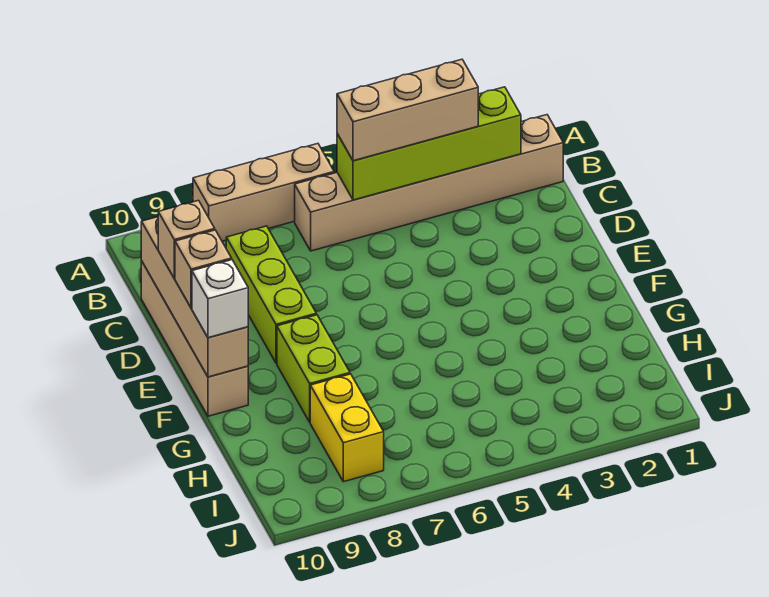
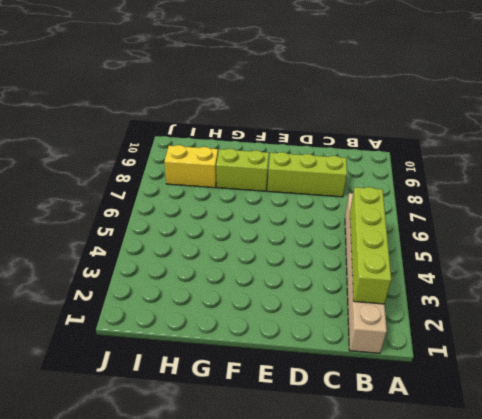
none -> tan 1x3 brick [193,144,334,241]
none -> tan 1x4 brick [141,261,248,416]
none -> tan 1x4 brick [141,217,248,377]

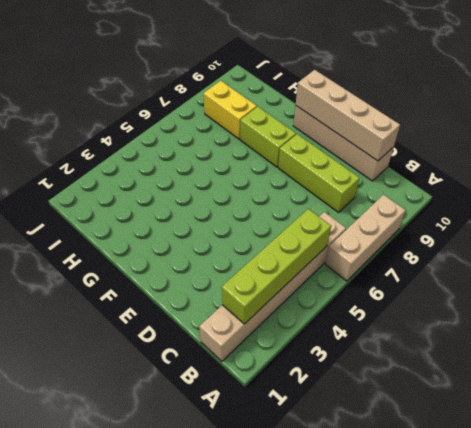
none -> tan 1x3 brick [337,59,478,161]
none -> tan 1x1 brick [158,201,215,278]
none -> tan 1x1 brick [175,230,232,308]

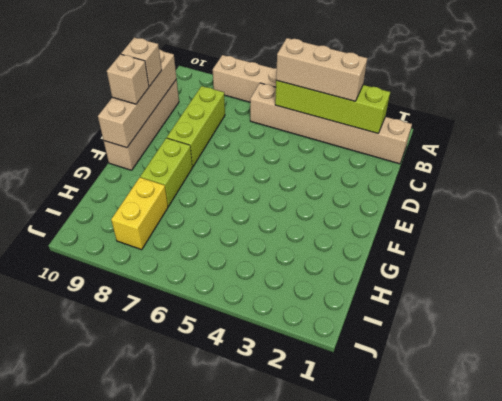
none -> white 1x1 brick [192,260,248,338]

